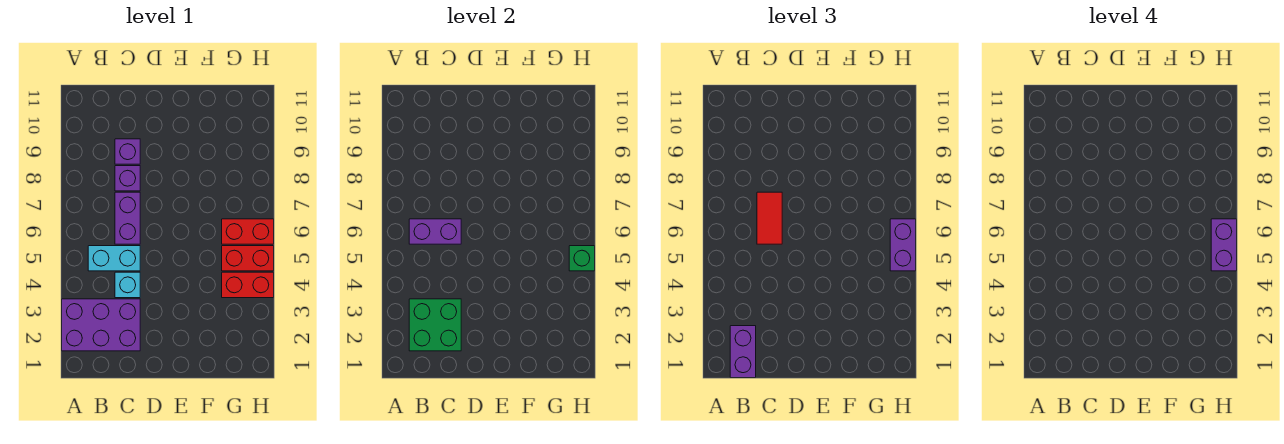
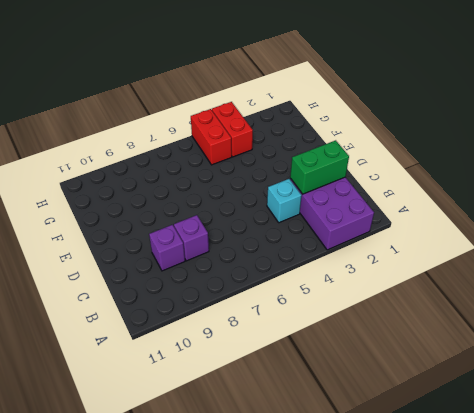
green 1x2 brick [290,140,349,194] -> green 2x2 brick [409,299,461,351]
none -> cyan 1x2 brick [88,246,140,271]
none -> purple 1x2 brick [115,192,140,244]
none -> red 1x2 brick [222,219,274,244]

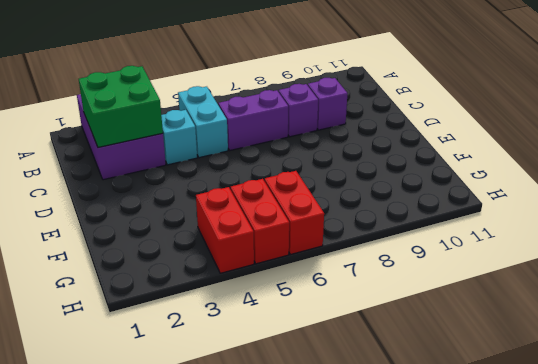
none -> purple 1x2 brick [409,219,461,244]
none -> green 1x1 brick [569,246,595,271]
none -> purple 1x2 brick [730,326,756,378]

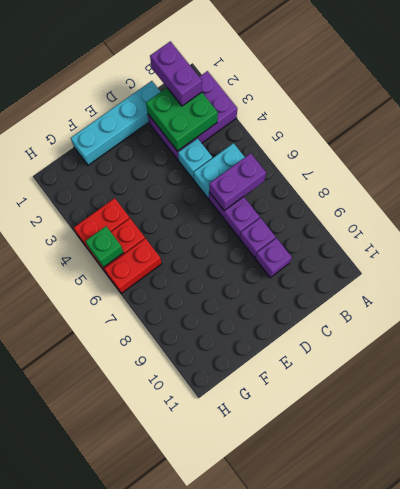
cyan 1x4 brick [71,81,161,165] -> none
none -> red 1x2 tile [757,192,782,244]
none -> purple 1x2 brick [890,219,916,271]
none -> purple 1x2 brick [1211,219,1237,271]

